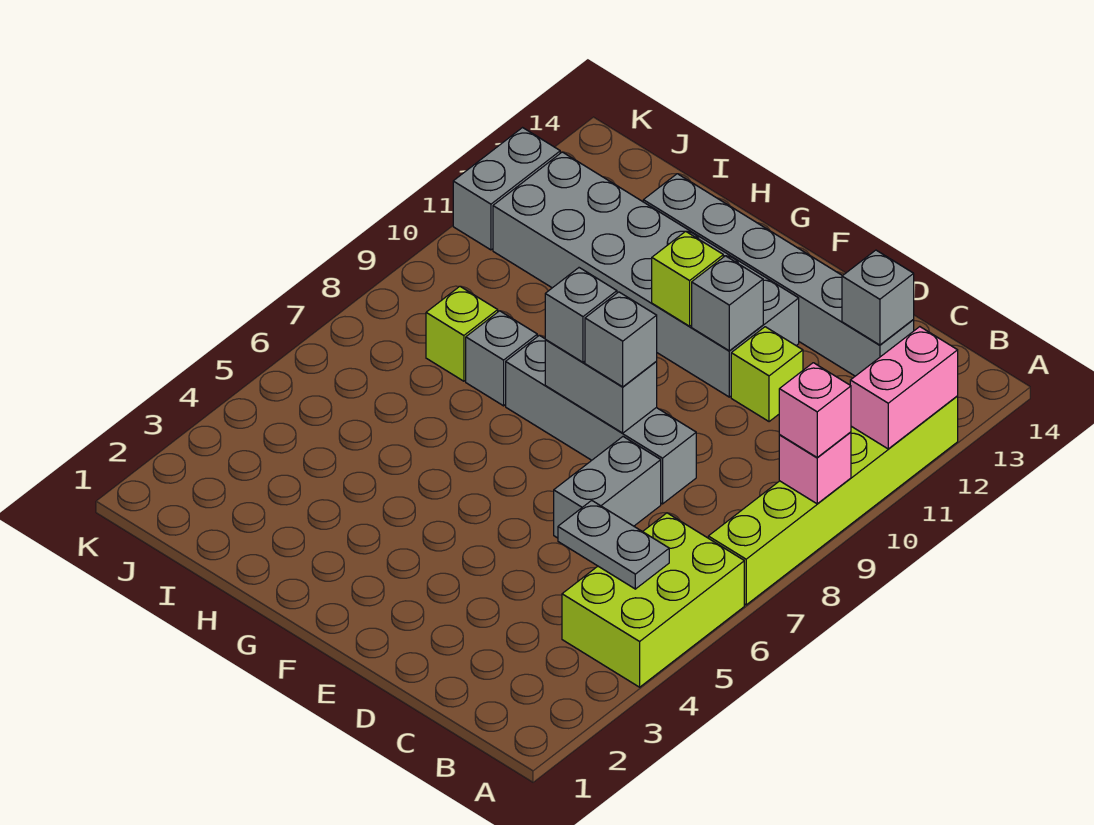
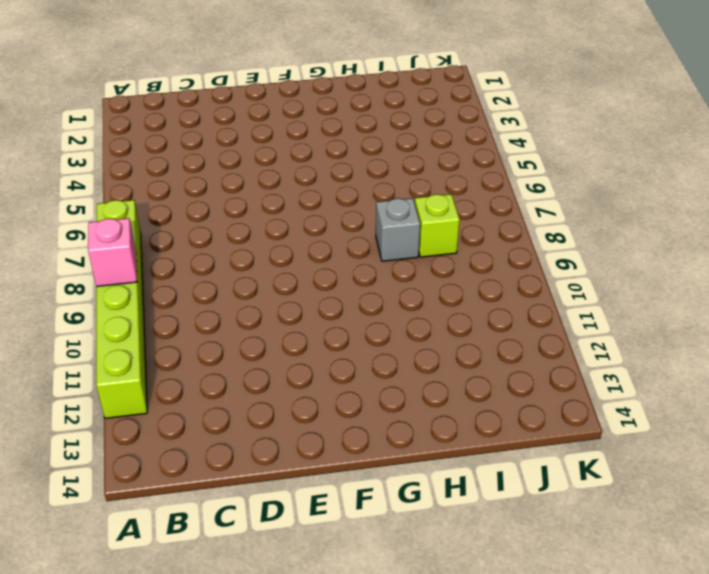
none -> lime 2x3 brick [562,513,744,687]
none -> grey 1x6 brick [643,174,914,376]
none -> grey 1x2 brick [554,437,661,538]

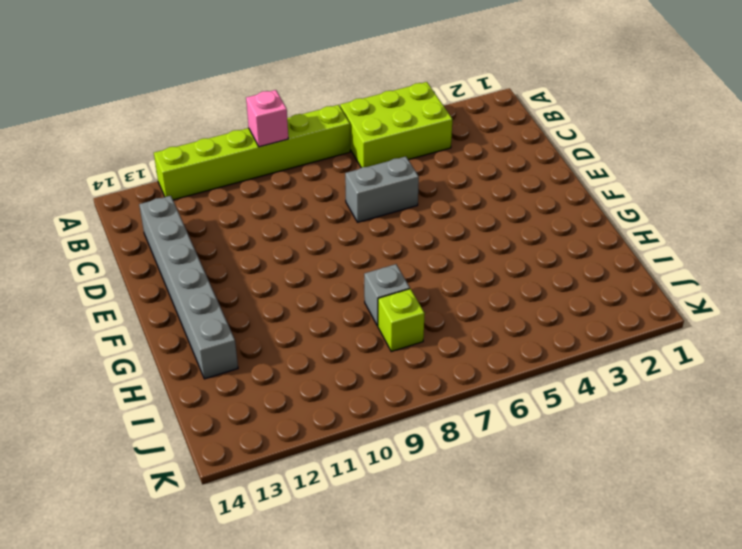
none -> grey 1x4 brick [506,335,696,504]
none -> lime 1x1 brick [731,327,803,422]
none -> grey 2x6 brick [493,152,799,397]

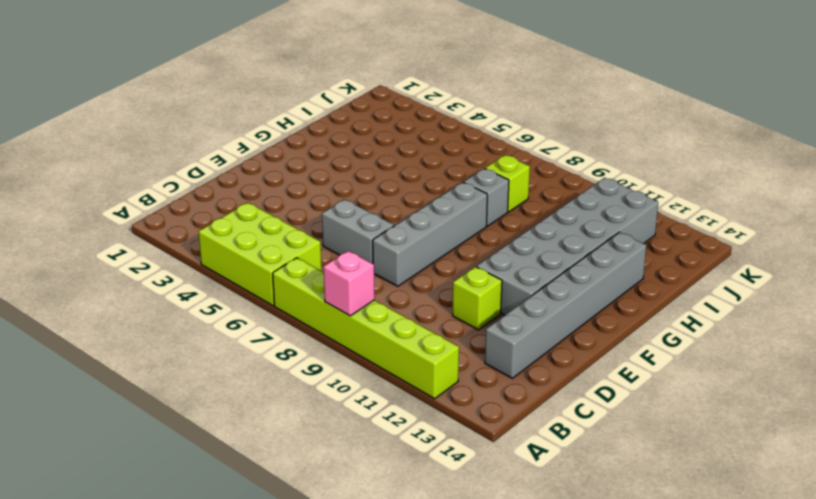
none -> grey 1x2 brick [453,128,560,250]
none -> pink 1x2 brick [850,327,958,449]
none -> grey 1x2 plate [558,500,669,589]

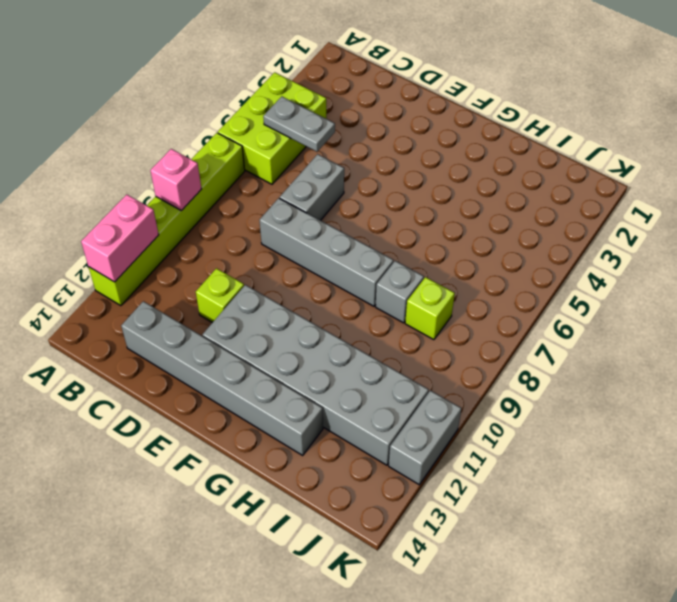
none -> grey 1x1 brick [842,250,914,345]
none -> grey 1x2 brick [545,340,657,433]
none -> grey 1x1 brick [692,256,763,351]

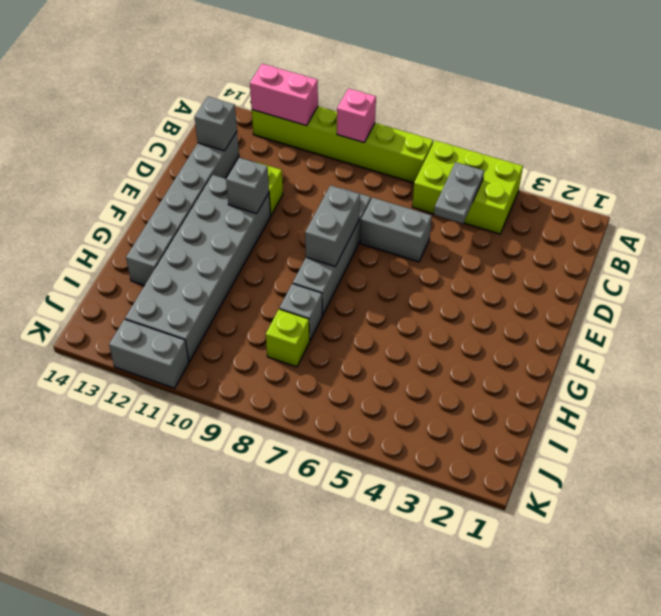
none -> lime 1x1 brick [652,231,723,326]
none -> pink 1x1 brick [779,363,851,458]
none -> grey 1x1 brick [585,292,657,387]

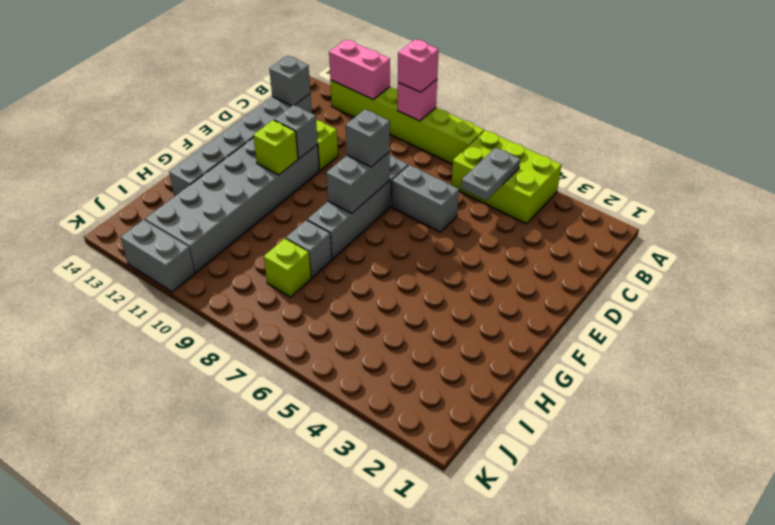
none -> grey 1x1 brick [545,268,617,362]

